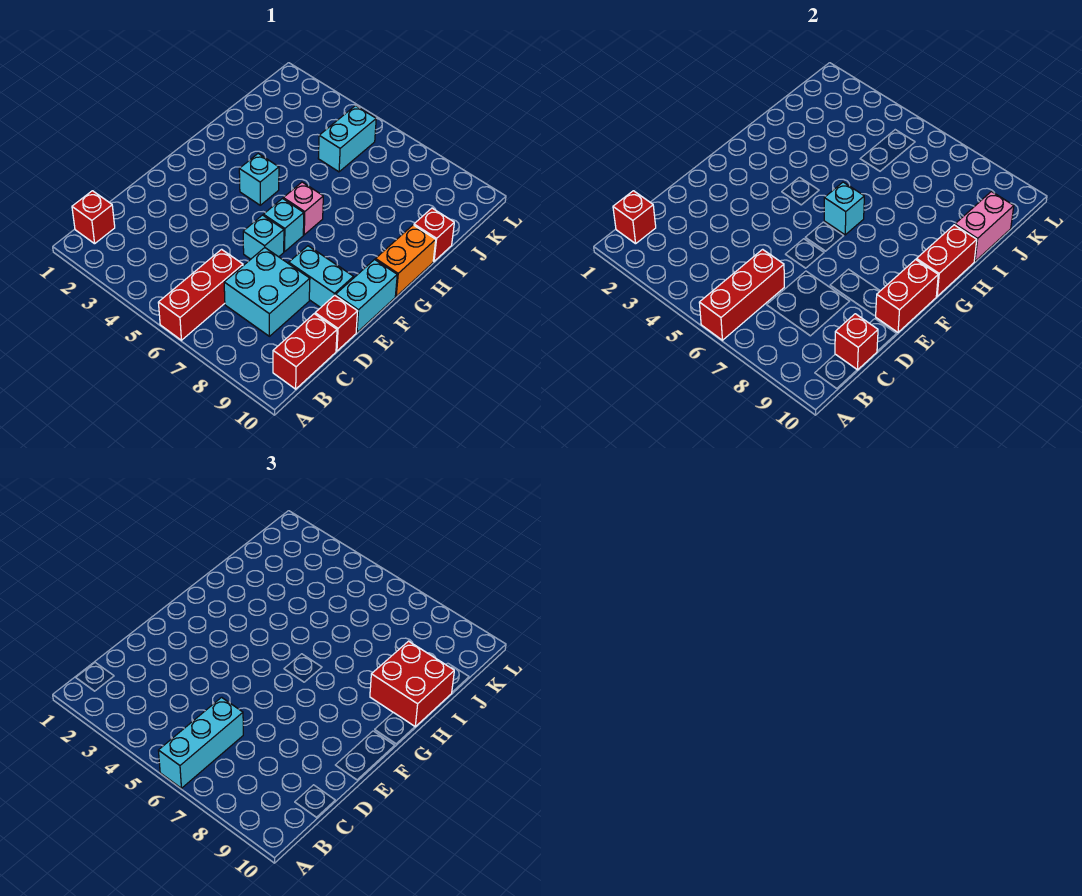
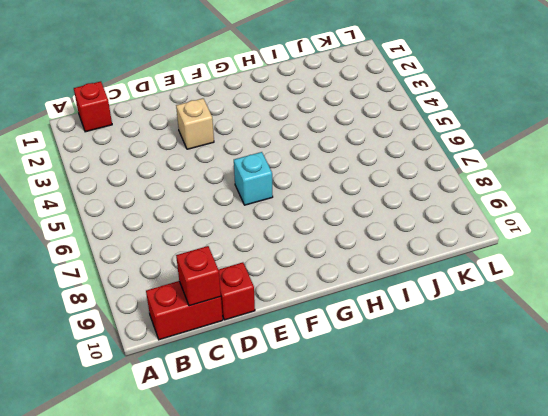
tan 1x1 brick [176,98,214,149] -> none
none -> red 1x3 brick [158,249,243,340]
none -> cyan 2x2 brick [224,248,310,336]
none -> cyan 1x1 brick [243,215,284,259]

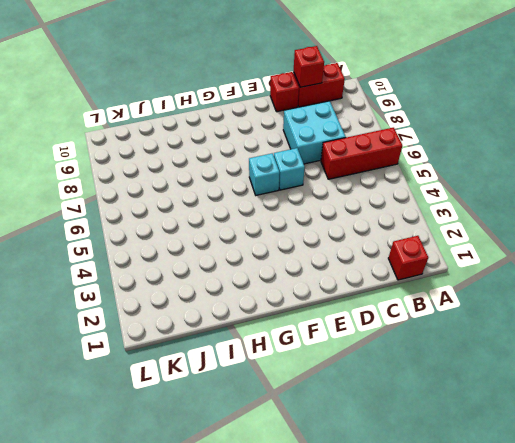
none -> cyan 1x2 brick [289,246,354,307]
none -> cyan 1x2 brick [336,260,397,332]
none -> cyan 1x1 brick [239,154,279,205]

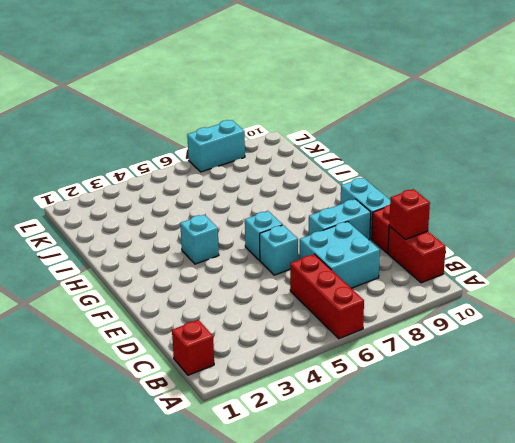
cyan 1x2 brick [187,120,245,172] -> cyan 1x2 brick turned to [318,106,376,172]
none -> pink 1x1 brick [283,182,323,235]
none -> orange 1x2 brick [375,225,436,296]
none -> red 1x1 brick [414,208,454,261]

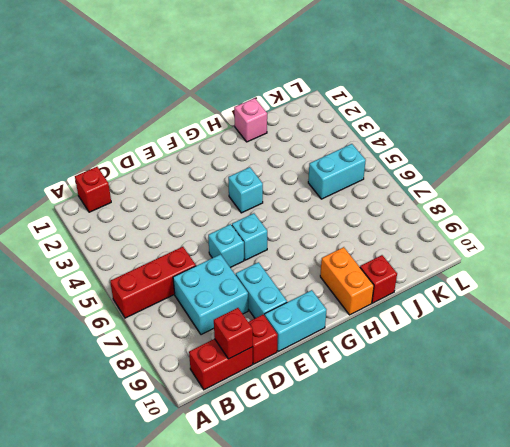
orange 1x2 brick [320,247,374,315] -> orange 1x2 brick turned to [375,225,436,296]
pink 1x1 brick [234,98,267,142] -> pink 1x1 brick moved to [283,182,323,235]
none -> red 1x3 brick [699,249,784,340]
none -> red 1x1 brick [613,191,656,244]
none -> red 1x2 brick [876,260,938,332]

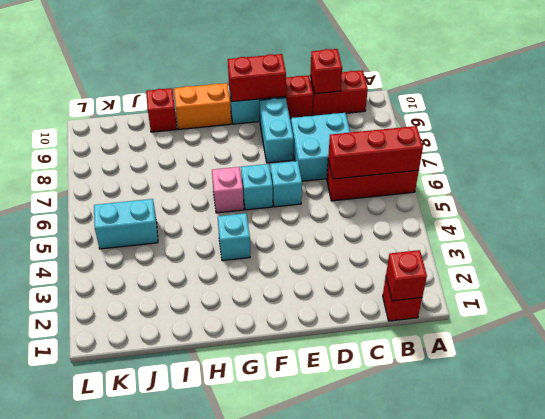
none -> cyan 1x1 brick [824,182,864,235]
none -> red 1x2 brick [916,225,977,296]
none -> pink 1x2 brick [955,192,1014,261]

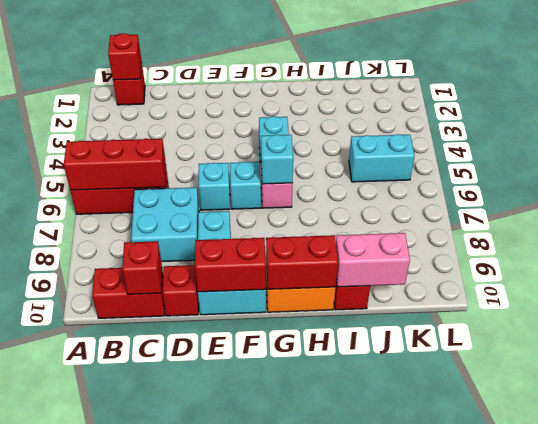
none -> cyan 1x3 brick [158,697,243,788]
none -> red 2x2 brick [370,641,454,727]

